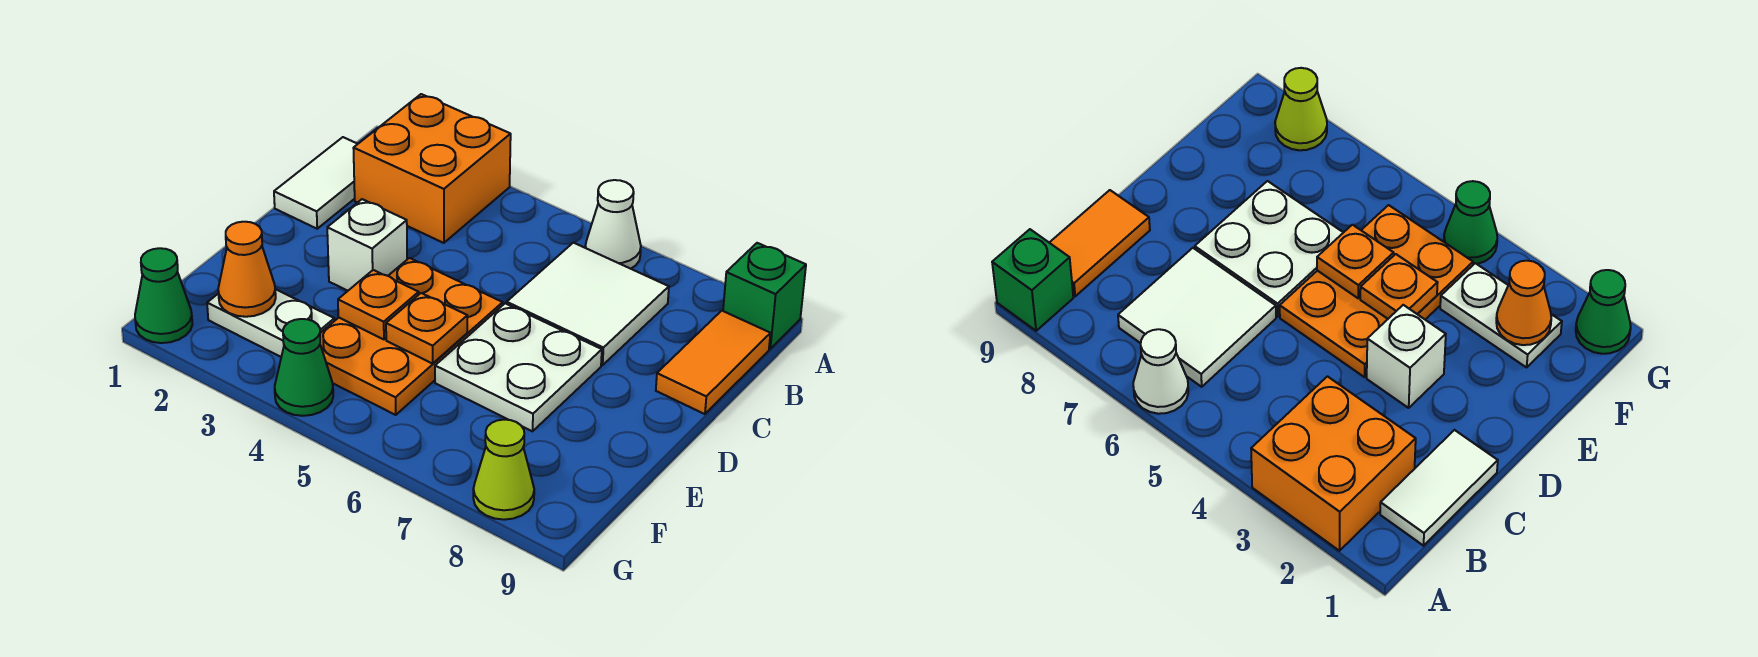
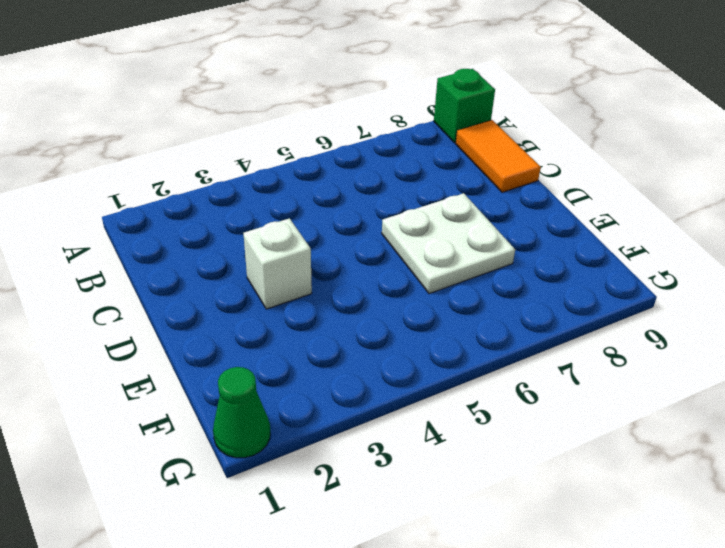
none -> orange 2x2 brick [353,94,511,243]
none -> white 1x1 cone [585,180,641,269]
none -> white 1x2 tile [274,137,357,229]

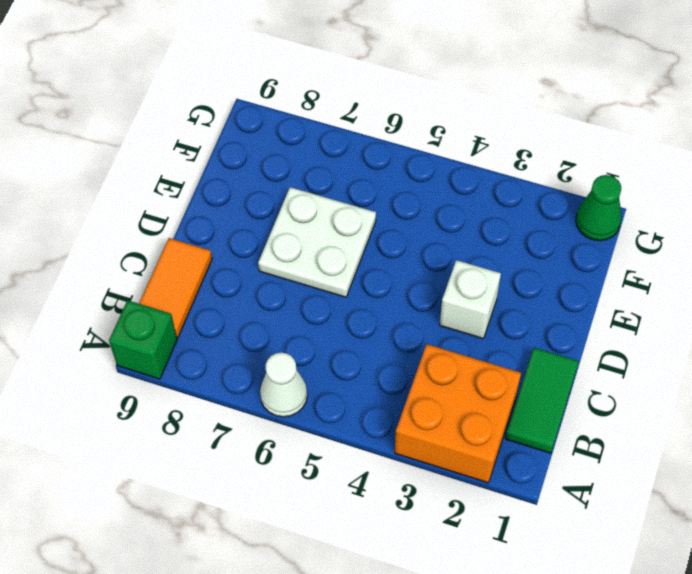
green 1x2 tile [505,348,579,453] -> white 1x2 tile [274,137,357,229]
none -> white 2x2 tile [507,243,669,365]
none -> orange 2x3 plate [320,258,503,415]
none -> white 1x2 plate [207,289,334,357]

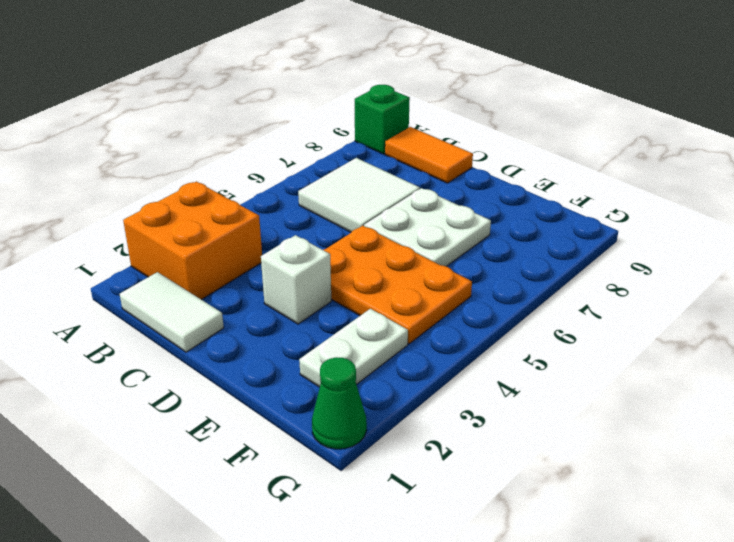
none -> white 1x1 cone [585,180,641,269]
none -> green 1x1 cone [275,319,333,416]
none -> lime 1x1 cone [473,420,534,520]

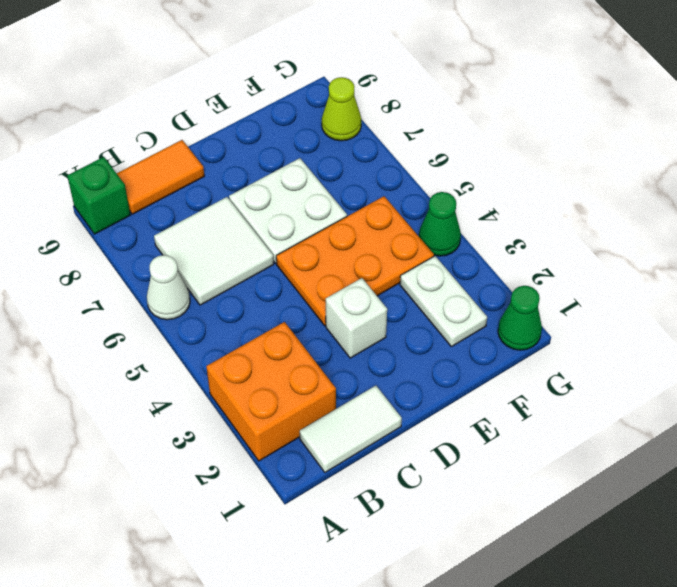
none -> orange 1x1 plate [338,270,419,339]
none -> orange 1x1 plate [386,293,467,363]
none -> orange 1x1 cone [218,222,276,317]

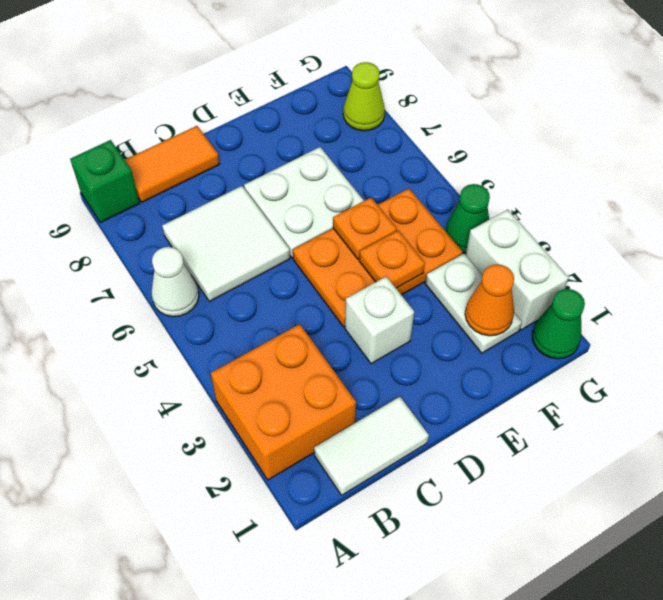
white 1x2 brick [466,210,569,330] -> none

